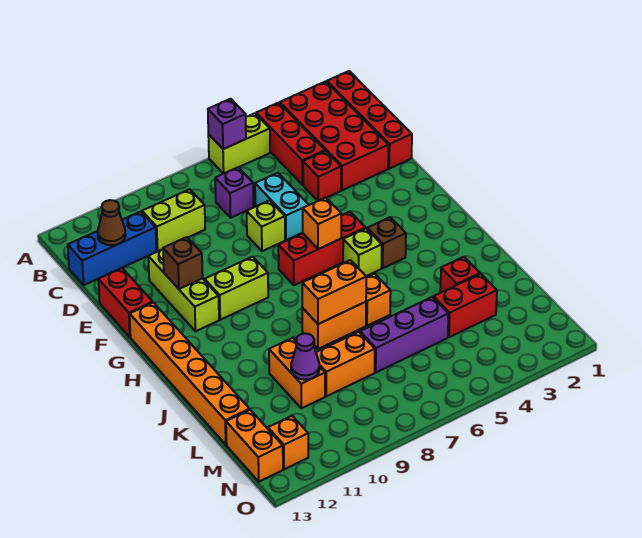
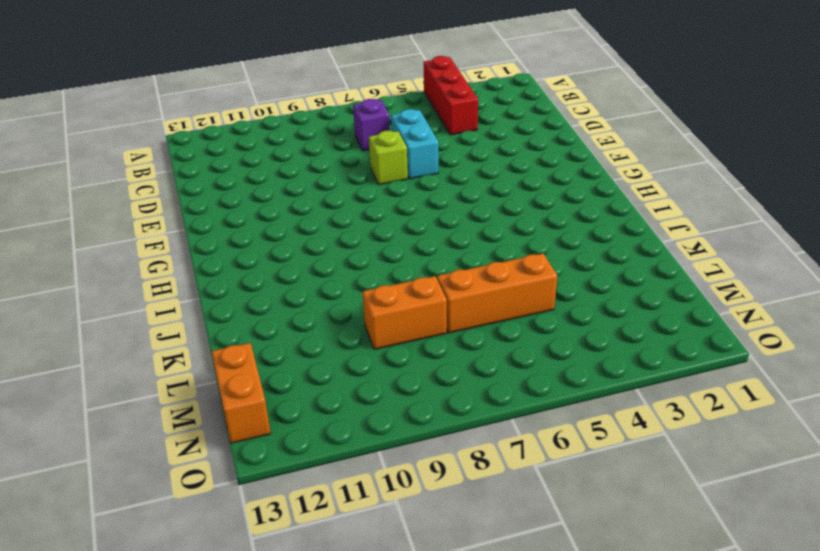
orange 1x3 brick [437,254,557,333] -> purple 1x3 brick [360,297,448,372]
none -> red 1x4 brick [327,71,412,169]
none -> red 2x4 brick [280,81,388,190]
none -> lime 1x2 brick [208,113,270,174]
none -> lime 1x2 brick [142,189,205,251]

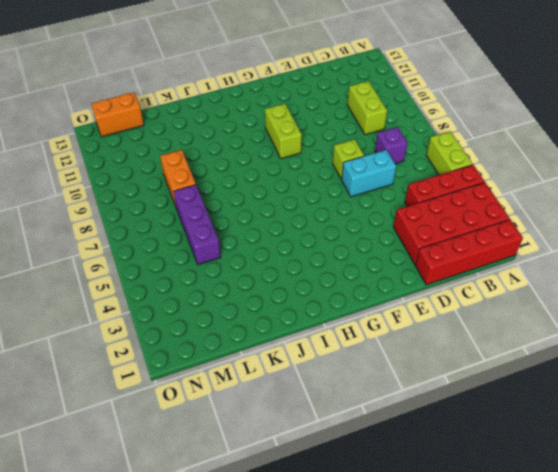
none -> blue 1x3 brick [68,211,156,285]
none -> red 1x1 brick [303,151,341,201]
none -> lime 1x3 brick [148,249,219,331]
none -> red 1x2 brick [98,268,153,337]

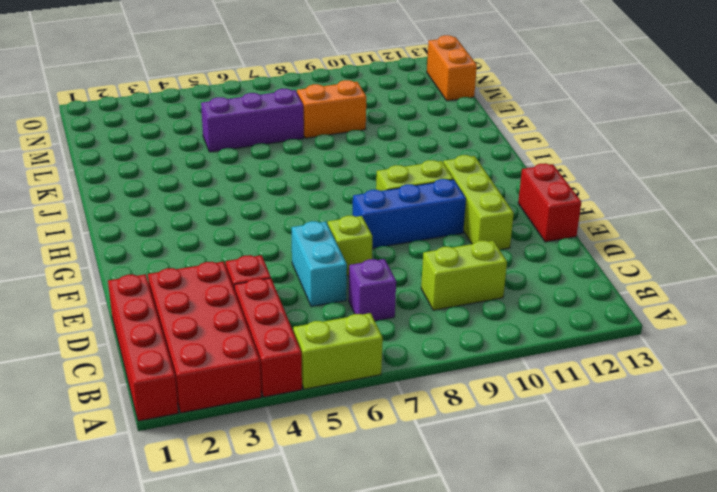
blue 1x3 brick [353,179,466,248] -> blue 1x3 brick moved to [68,211,156,285]
none -> red 1x3 brick [278,212,365,285]
none -> orange 1x6 brick [130,303,250,445]
none -> brown 1x1 brick [367,217,406,268]
none -> lime 1x1 brick [343,228,382,276]

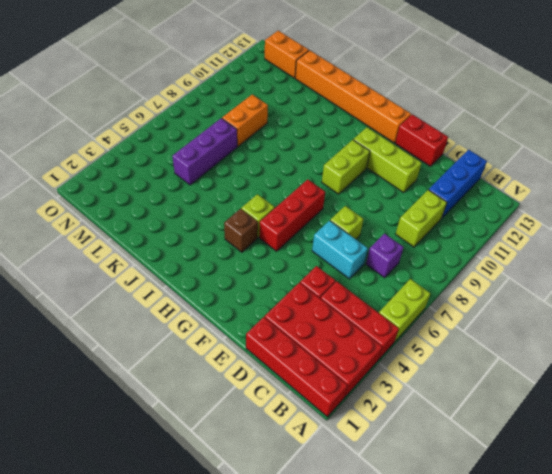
none -> orange 1x1 brick [366,274,391,326]
none -> orange 1x2 brick [302,302,366,349]
none -> red 1x1 brick [440,257,480,292]
none -> orange 1x2 brick [269,338,325,408]

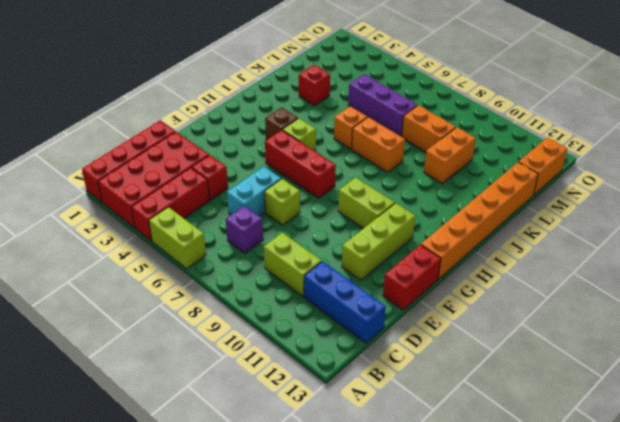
none -> red 1x2 brick [434,274,497,337]
none -> orange 1x1 brick [268,416,308,469]
none -> purple 1x1 brick [208,99,246,149]
none -> brown 1x1 cone [98,200,126,245]

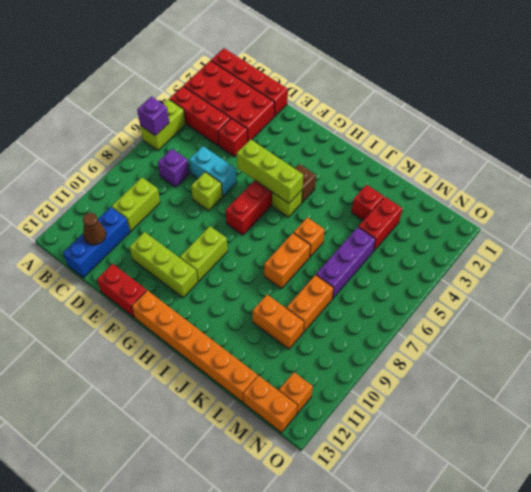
lime 1x3 brick [237,139,303,203] -> none
none -> brown 1x1 brick [163,237,203,289]
none -> orange 1x1 brick [303,198,341,249]
none -> orange 1x2 brick [302,260,366,324]
none -> purple 1x1 cone [291,333,320,380]

